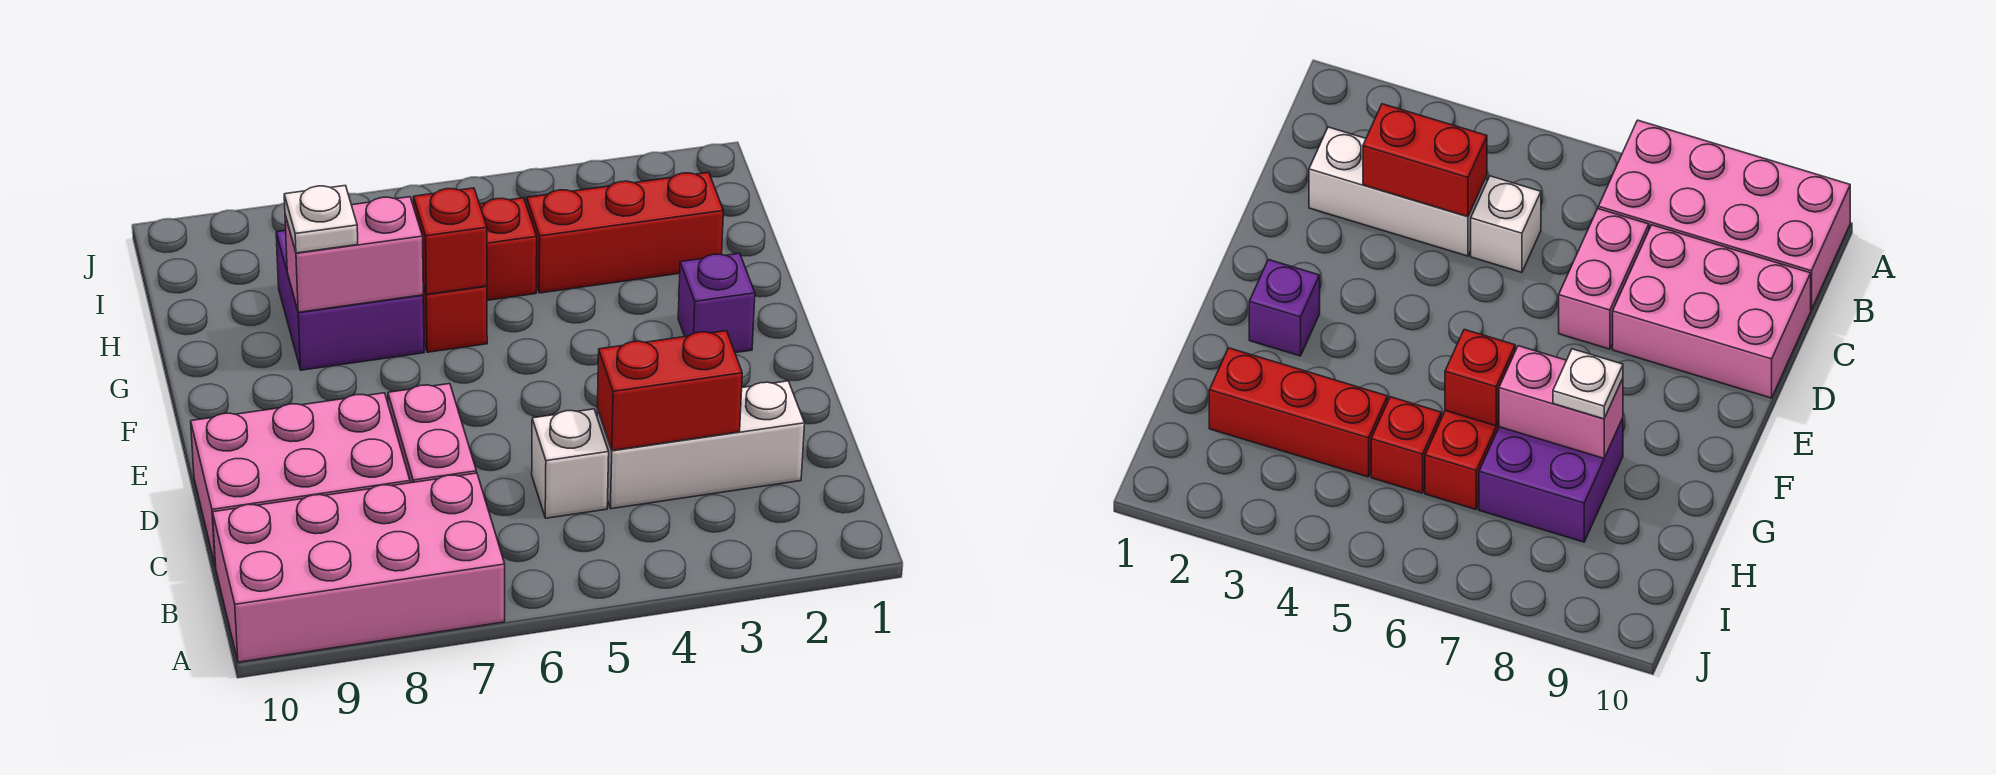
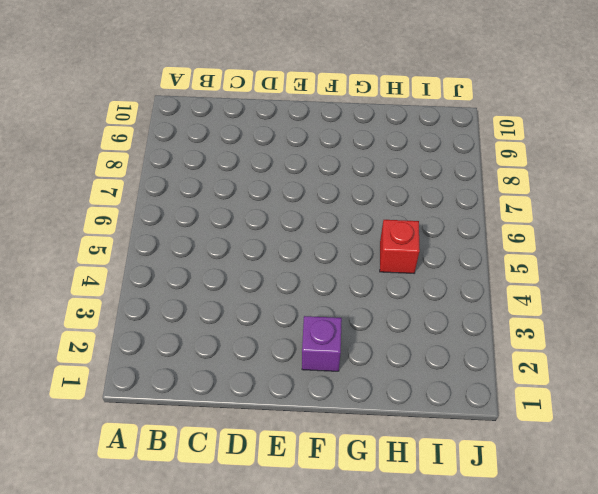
none -> pink 2x4 brick [213,473,505,662]
none -> white 1x3 brick [597,381,805,509]
none -> white 1x1 brick [532,409,609,518]

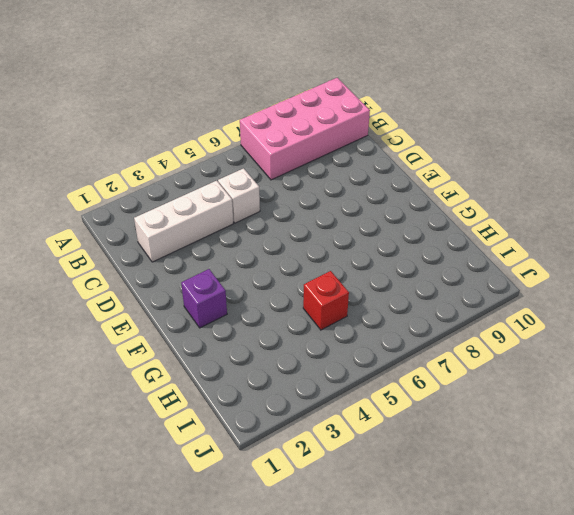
none -> pink 1x2 brick [388,384,477,483]
none -> pink 2x3 brick [191,393,410,567]
none -> red 1x2 brick [423,286,487,352]

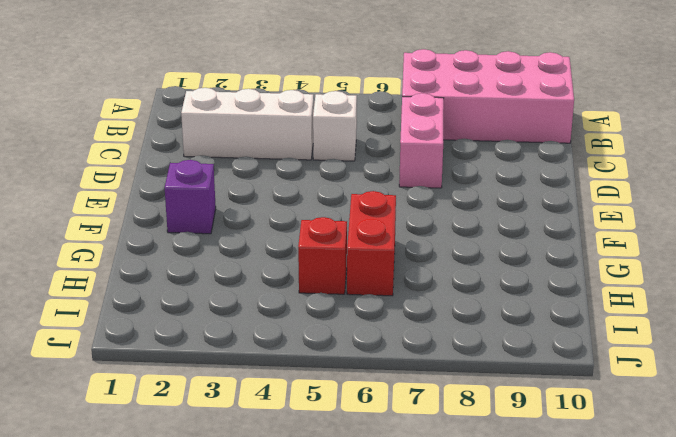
none -> pink 2x3 brick [191,393,410,567]
none -> purple 2x2 brick [276,230,424,370]
none -> red 1x3 brick [527,172,723,293]

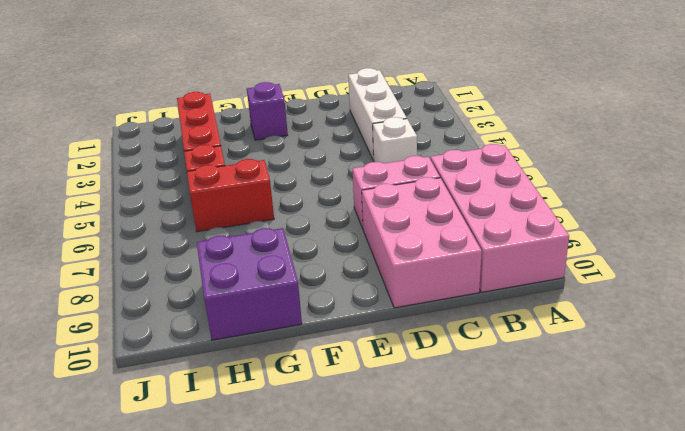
purple 2x2 brick [197,228,302,340] -> purple 2x2 brick moved to [276,230,424,370]
none -> red 1x2 brick [597,331,742,450]
none -> red 1x1 brick [413,188,487,294]
none -> pink 1x2 brick [285,197,423,312]

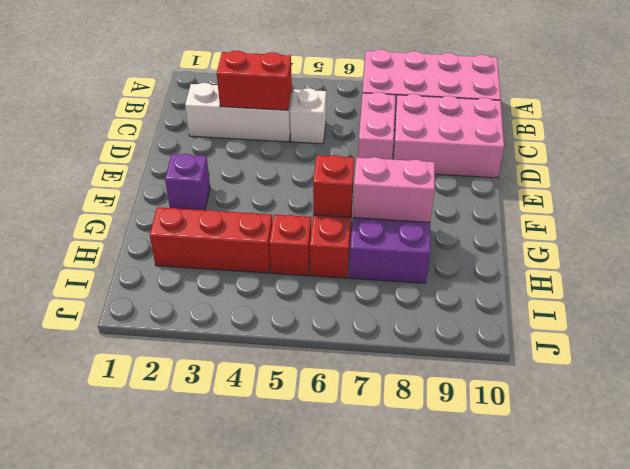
none -> white 1x1 plate [284,185,358,253]

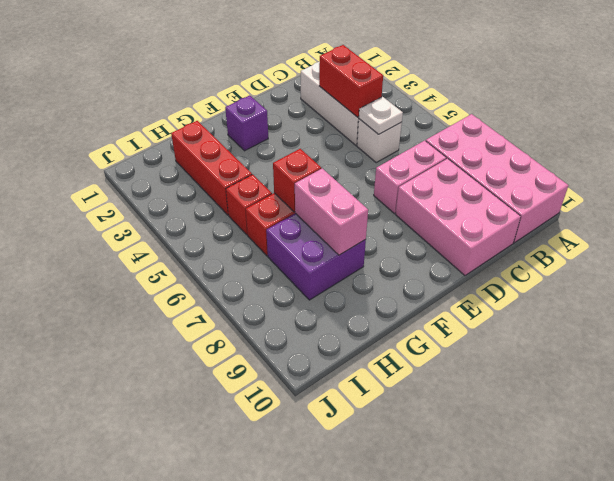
white 1x1 plate [359,97,403,134] -> white 1x1 plate moved to [284,185,358,253]

